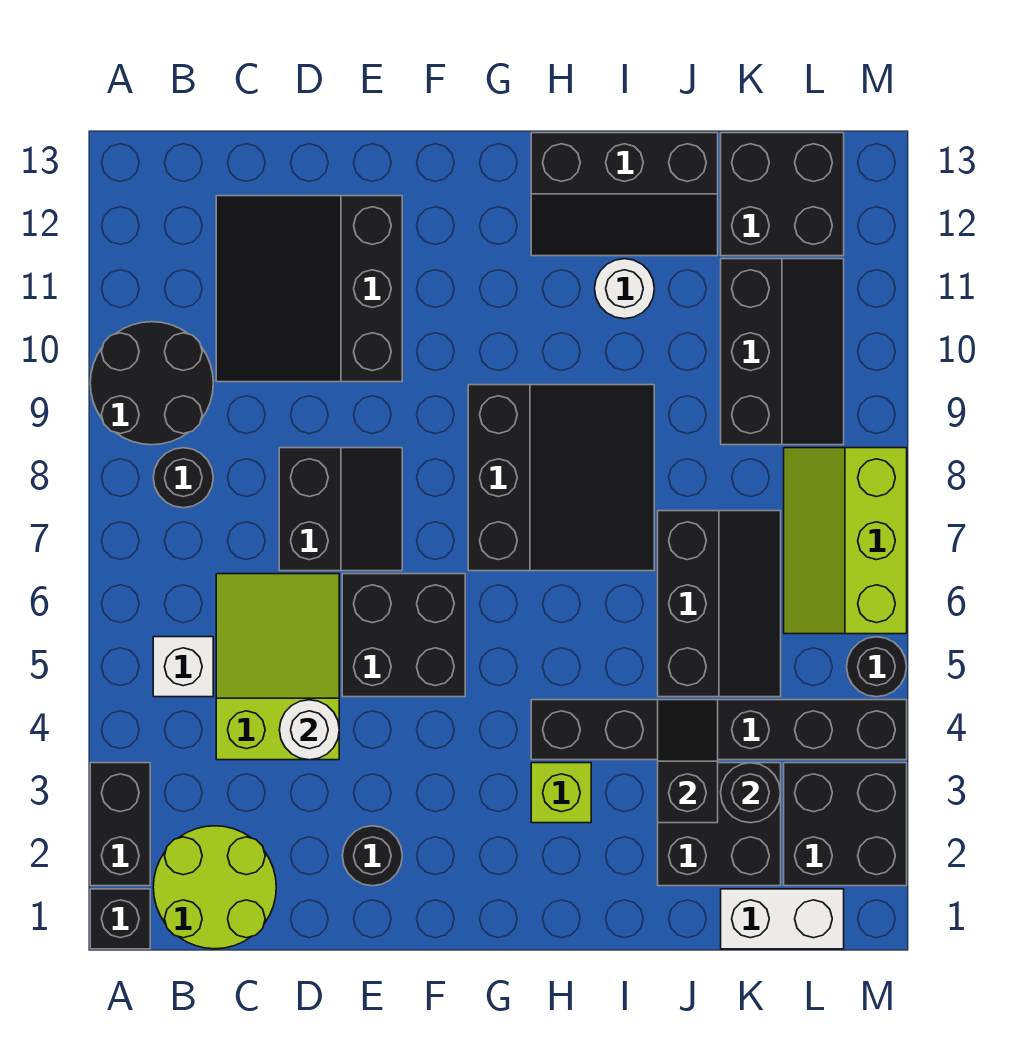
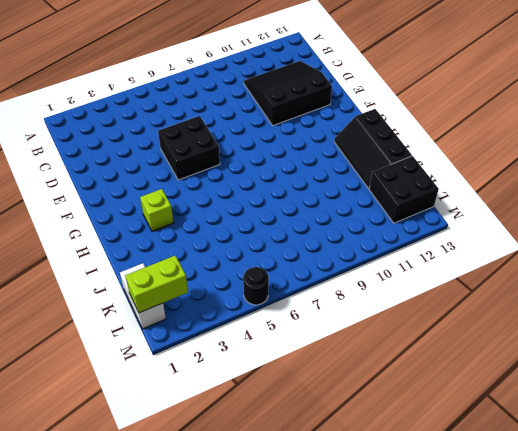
lime 1x2 brick [125,255,188,313] -> none
none -> black 1x1 brick [90,889,150,949]
none -> black 1x2 brick [90,763,150,886]
none -> black 2x2 round brick [90,322,213,445]

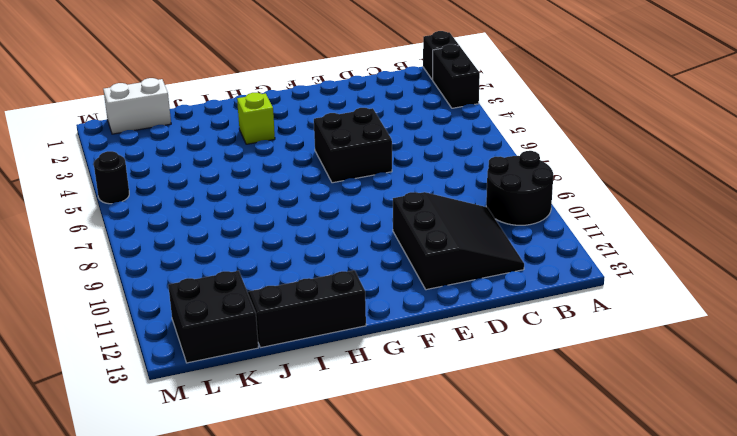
none -> lime 2x2 round brick [153,826,276,949]
none -> white 1x1 brick [153,637,213,697]
none -> black 1x1 round brick [153,448,213,508]

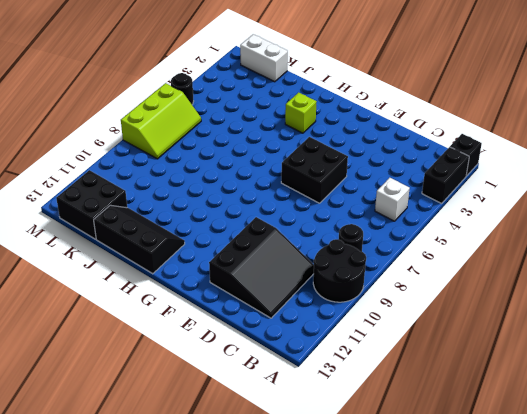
none -> lime 2x2 round brick [153,826,276,949]
none -> lime 2x3 slope [216,574,339,760]
none -> black 2x2 slope [279,448,402,571]

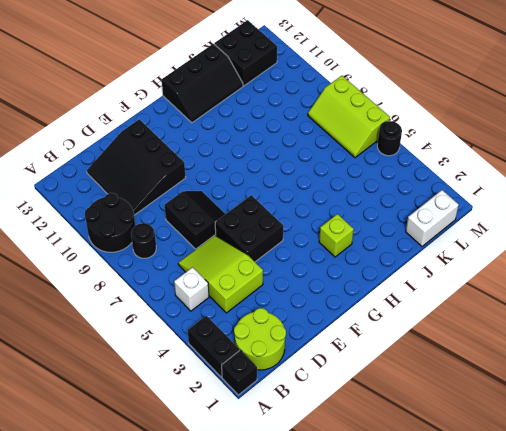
none -> black 1x1 round brick [342,826,402,886]
none -> black 3x3 slope [468,385,654,571]
none -> black 1x6 brick [531,700,907,760]

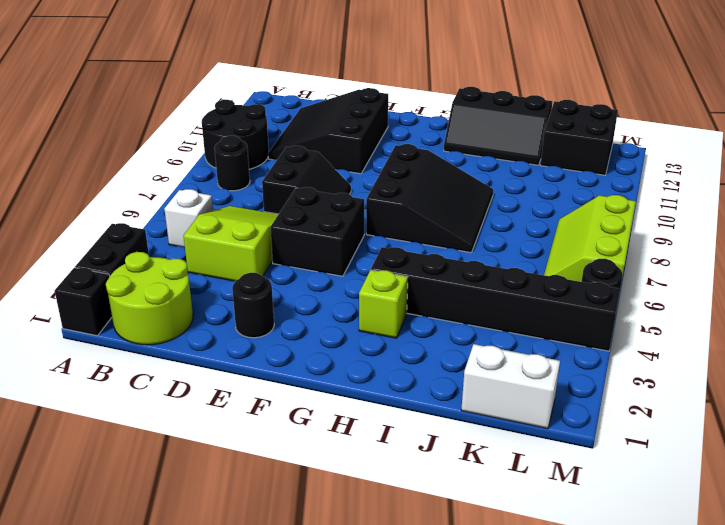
none -> white 1x1 round brick [595,259,654,319]
none -> black 2x2 brick [658,763,781,886]
none -> black 2x3 slope [658,511,781,697]

